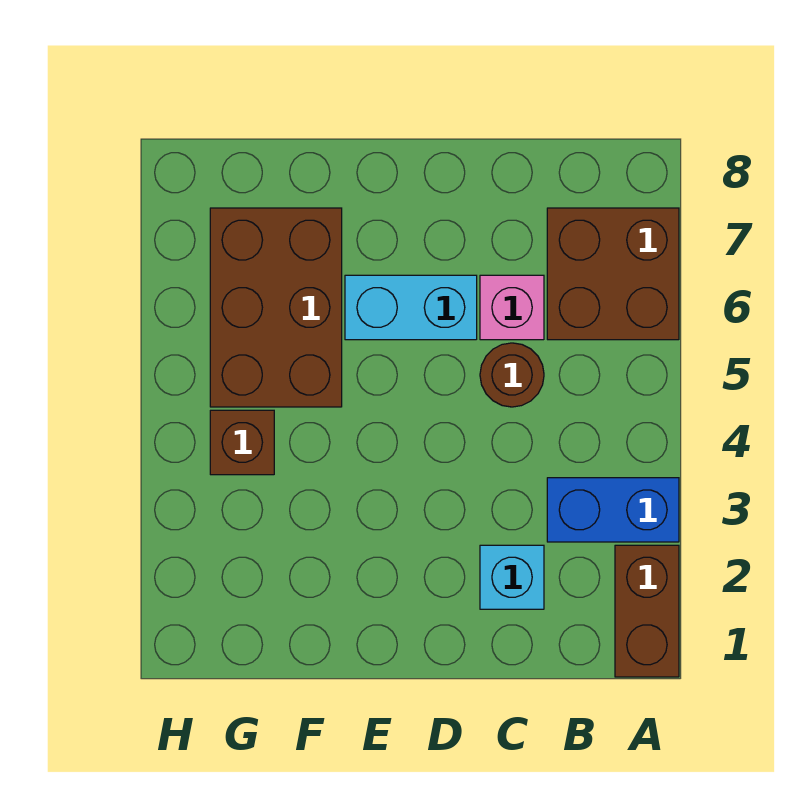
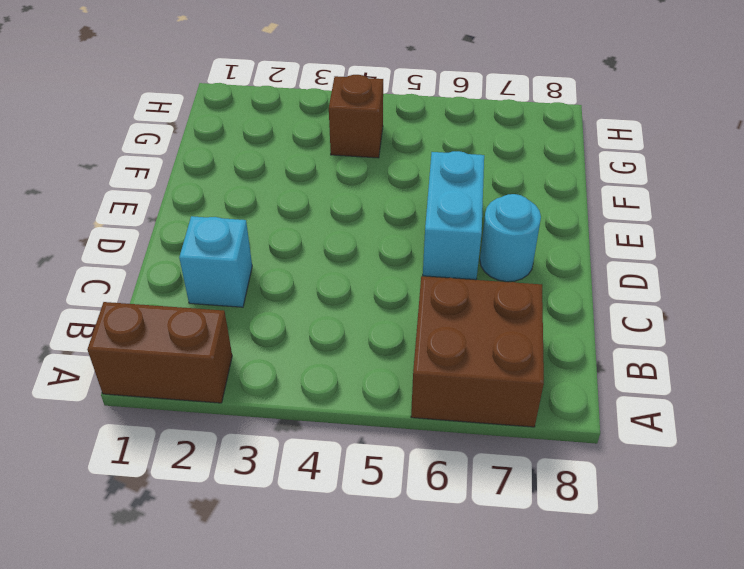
cyan 1x1 round brick [480,194,541,282] -> none
none -> blue 1x2 brick [547,478,679,542]
none -> brown 1x1 round brick [480,343,544,407]

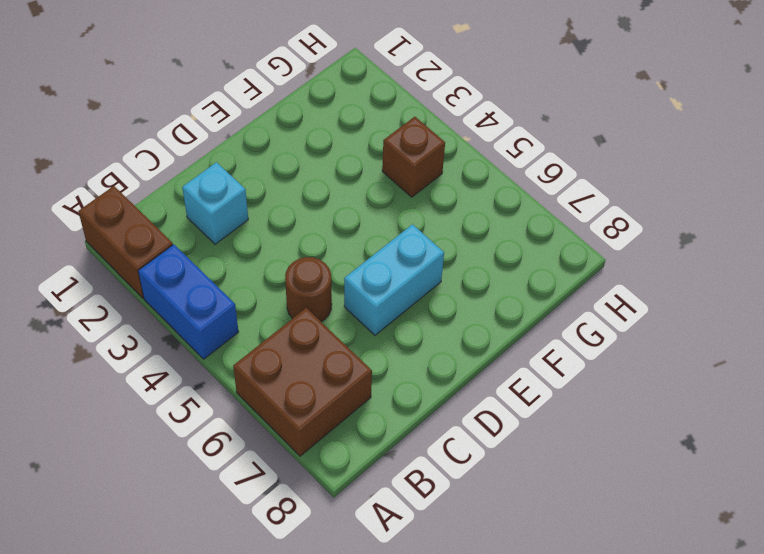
blue 1x2 brick [138,245,238,359] -> blue 1x2 brick turned to [547,478,679,542]
none -> pink 1x1 brick [480,275,544,340]
none -> brown 2x3 brick [210,208,342,407]

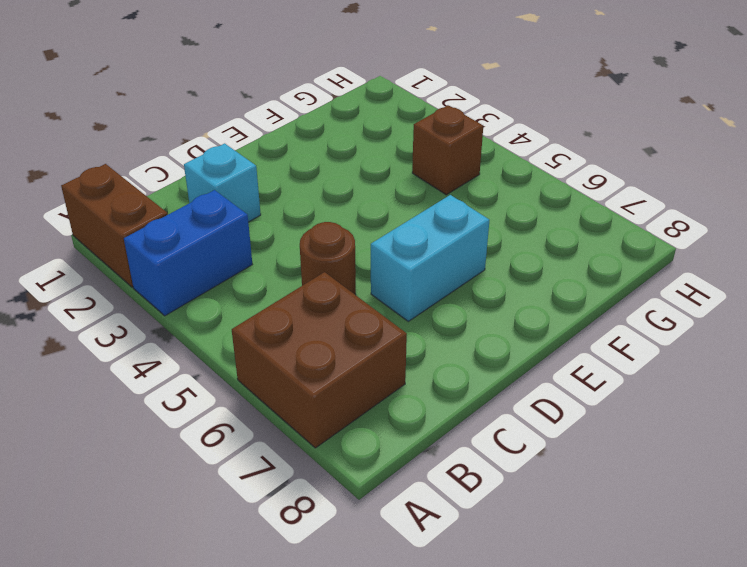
none -> pink 1x1 brick [480,275,544,340]
none -> brown 2x3 brick [210,208,342,407]

